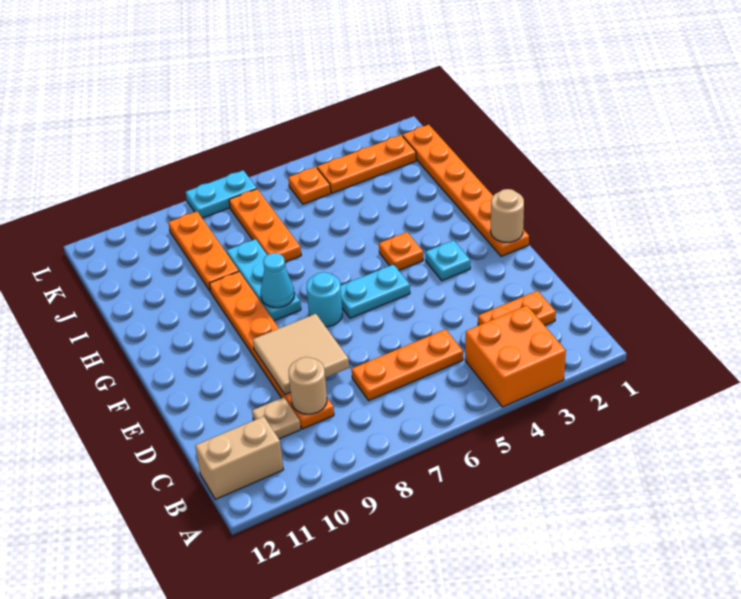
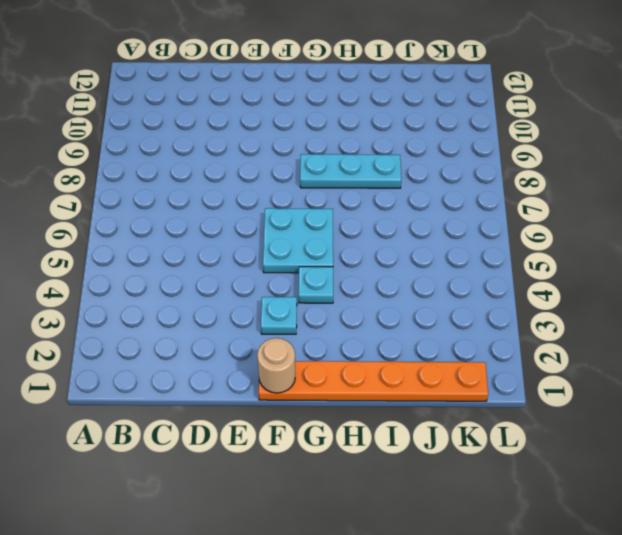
cyan 2x2 plate [263,208,333,273] -> cyan 1x2 plate [341,264,410,318]
cyan 1x1 plate [299,267,333,303] -> orange 1x1 plate [379,232,423,270]
none -> orange 2x2 brick [465,305,566,407]
none -> tan 1x2 brick [195,416,283,499]
none -> orange 1x2 plate [478,291,556,326]

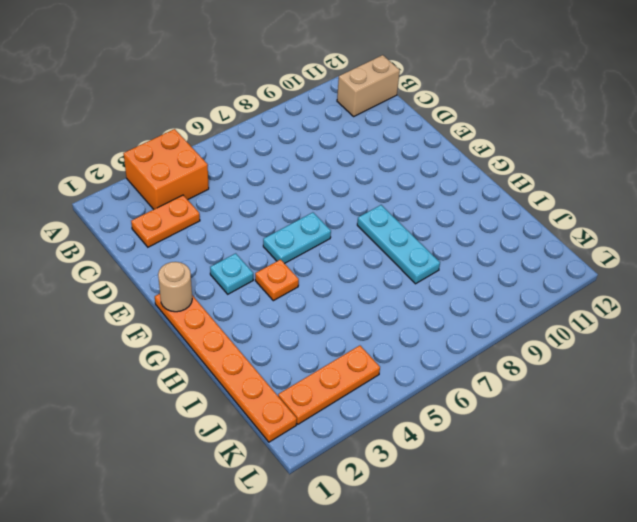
none -> orange 1x3 plate [352,329,463,400]
none -> orange 1x6 plate [209,272,334,429]
none -> tan 1x1 plate [252,397,301,439]

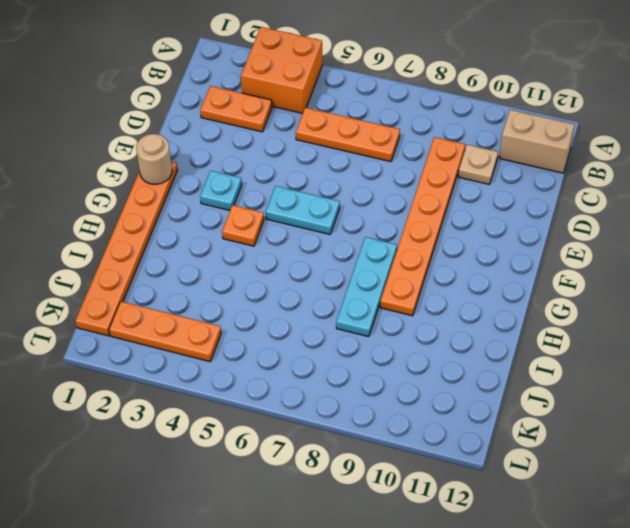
none -> cyan 1x1 round brick [307,272,342,327]
none -> orange 1x3 plate [229,189,301,262]
none -> orange 1x3 plate [168,212,239,291]

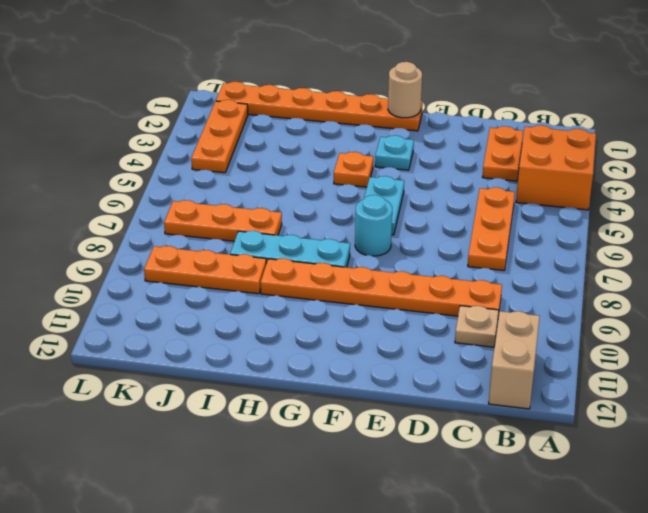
none -> orange 1x1 plate [288,167,331,204]
none -> cyan 1x2 plate [186,170,257,218]
none -> tan 1x1 round brick [289,357,327,414]

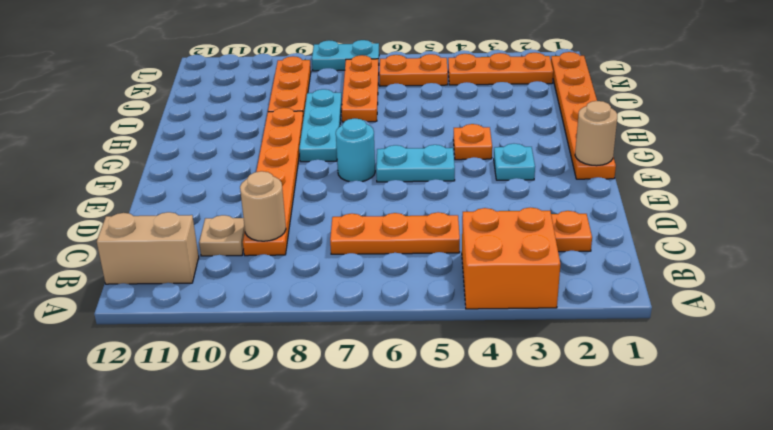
orange 1x2 plate [379,54,448,86] -> orange 1x1 plate [288,167,331,204]
none -> tan 2x2 tile [253,314,349,395]
none -> cyan 1x1 cone [261,253,294,308]

